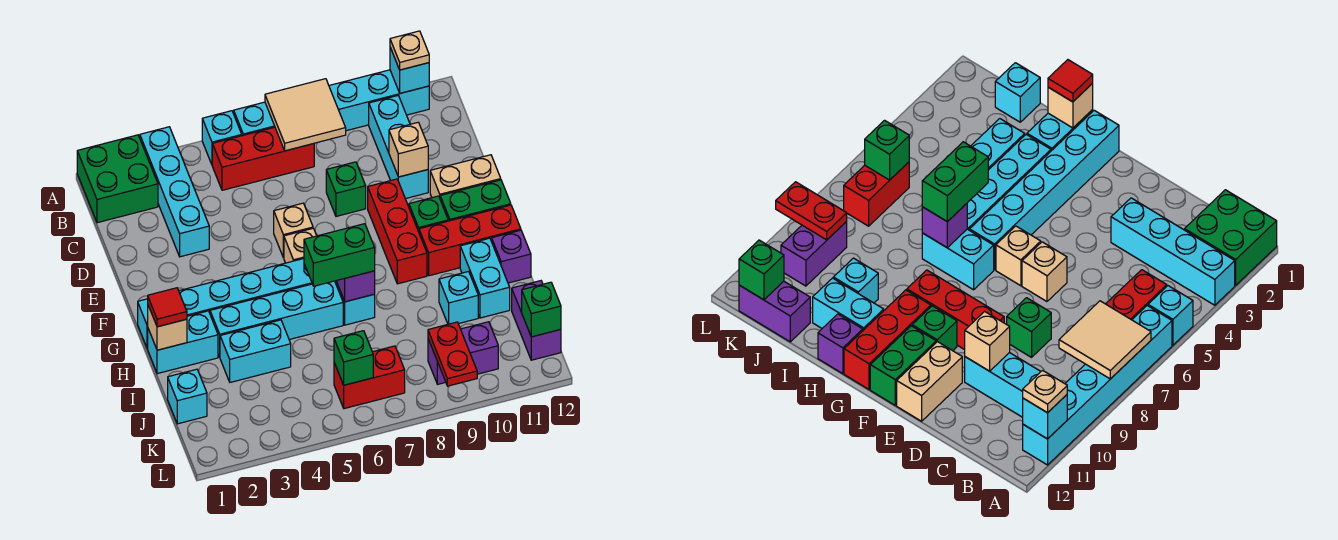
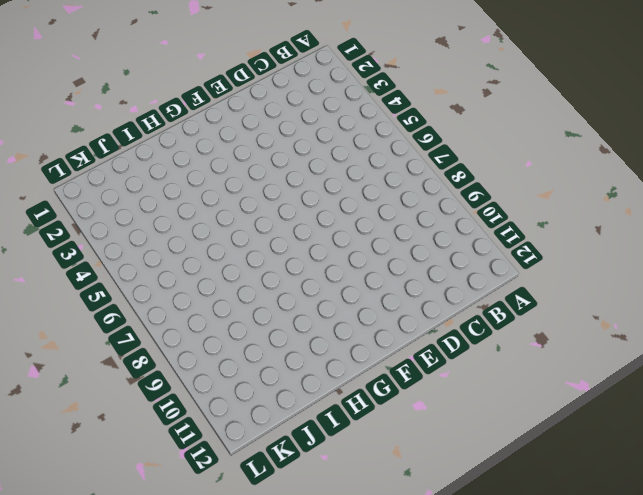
none -> green 2x2 brick [77,135,158,223]
none -> cyan 1x4 brick [140,127,209,257]
none -> cyan 1x1 brick [202,111,242,164]
none -> cyan 1x6 brick [234,70,429,136]

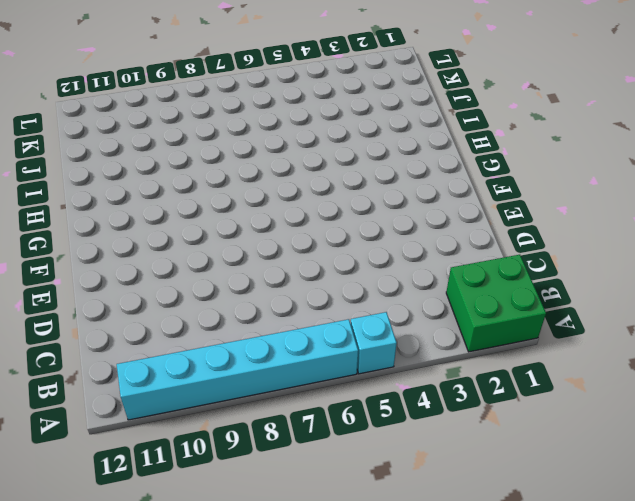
none -> cyan 1x4 brick [140,127,209,257]
none -> red 1x3 brick [212,127,314,190]
none -> cyan 1x3 brick [369,96,428,199]
none -> green 1x1 brick [326,162,366,216]

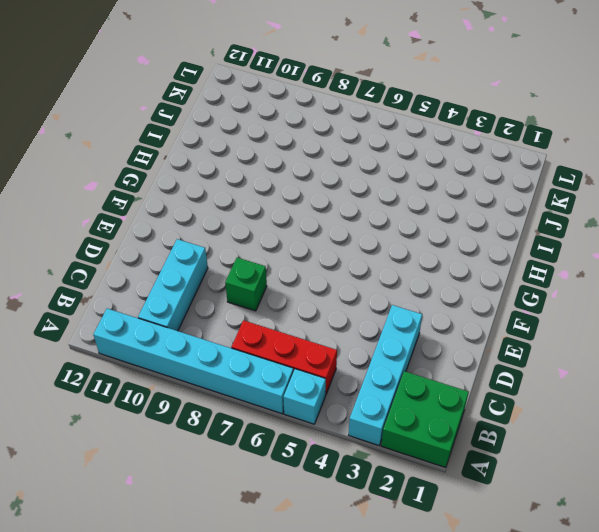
none -> tan 1x1 brick [274,203,313,258]
none -> red 1x3 brick [368,179,427,284]
none -> tan 1x2 brick [430,155,501,198]
none -> tan 1x1 brick [284,228,317,263]

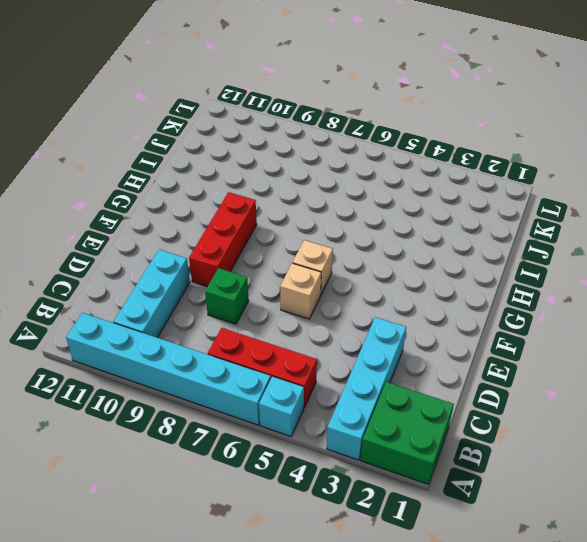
none -> tan 1x2 brick [430,155,501,198]
none -> green 1x1 brick [409,196,448,232]
none -> green 1x2 brick [440,180,511,221]
none -> cyan 1x6 brick [138,259,312,348]

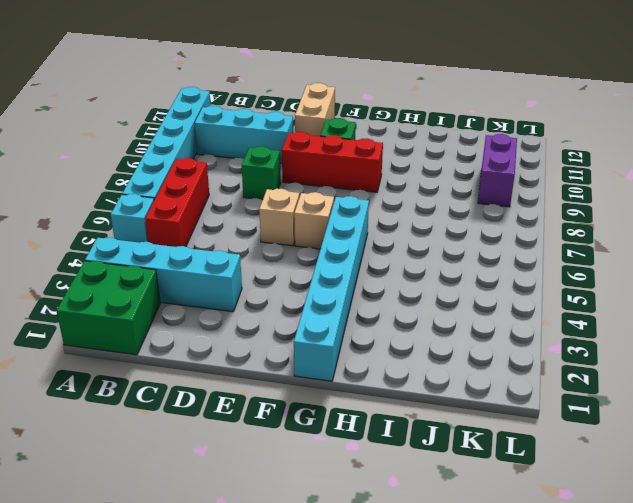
none -> green 1x2 brick [440,180,511,221]
none -> cyan 1x2 brick [335,281,375,325]
none -> red 1x3 brick [419,205,521,276]
none -> cyan 1x2 brick [148,311,218,374]

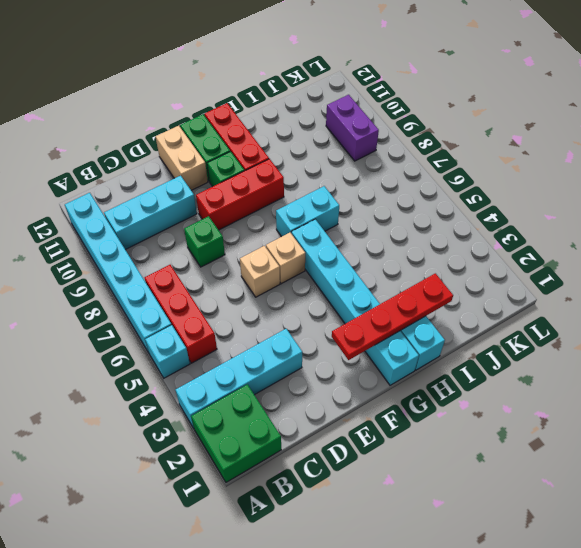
red 1x4 plate [332,273,453,360] -> none
none -> cyan 1x4 brick [210,281,343,357]
none -> cyan 1x2 brick [460,238,510,318]
none -> purple 1x1 brick [492,230,531,283]
none -> cyan 1x2 brick [220,320,291,382]

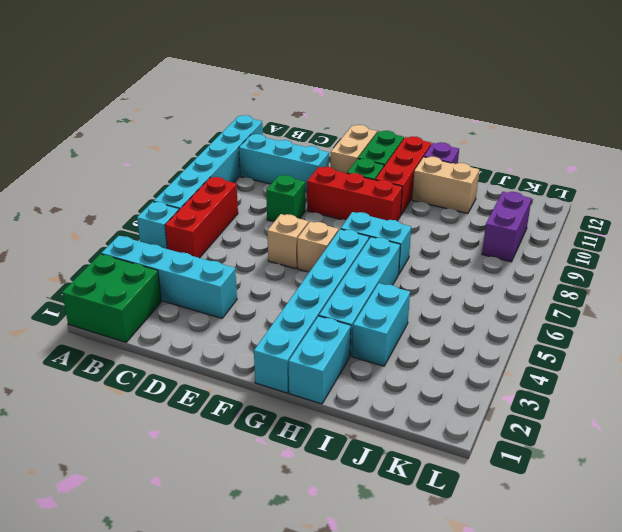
tan 1x2 brick [412,157,479,214] -> cyan 1x2 brick [460,238,510,318]
none -> cyan 1x1 brick [439,271,478,324]
none -> cyan 1x1 brick [168,369,207,424]
none -> purple 1x2 brick [512,281,561,360]
none -> red 1x2 brick [334,346,405,409]

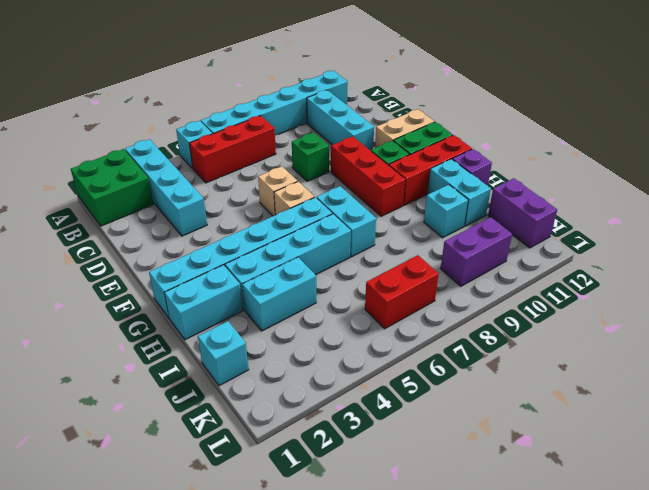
none -> tan 2x2 tile [265,79,346,151]
none -> cyan 1x1 brick [390,48,429,93]
none -> tan 1x1 brick [389,122,428,177]
none -> tan 1x1 brick [148,306,187,350]

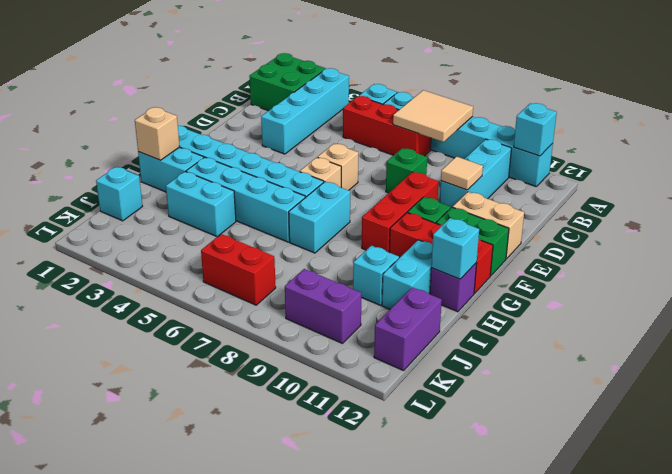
tan 1x1 tile [441,157,483,190] -> tan 1x1 brick [389,122,428,177]
cyan 1x1 brick [431,218,479,279] -> none
none -> purple 1x1 brick [337,271,375,302]
none -> green 1x1 brick [334,331,373,385]
none -> red 1x2 plate [428,322,477,386]
none -> green 1x1 brick [522,282,561,337]

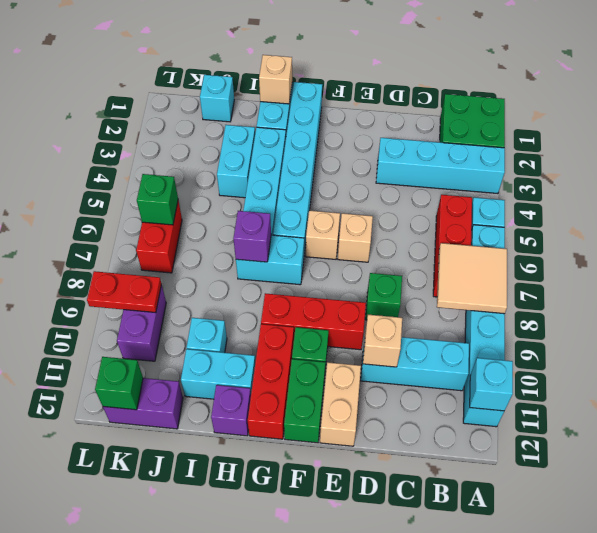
none -> tan 1x1 plate [390,31,429,70]
none -> red 1x1 tile [148,288,187,327]
none -> green 1x2 brick [304,224,375,286]

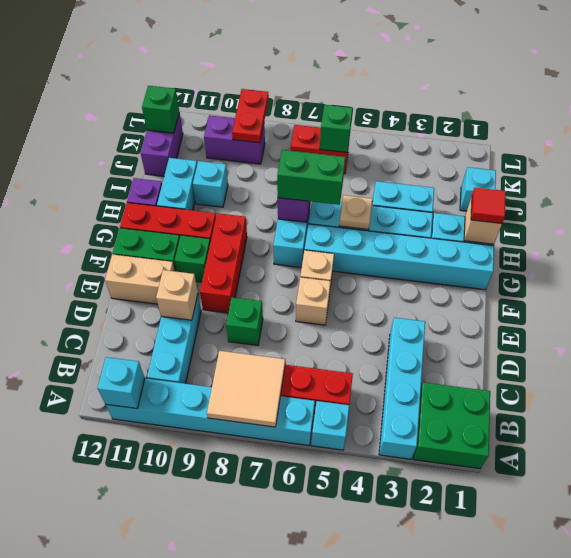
tan 1x1 plate [339,195,372,230] -> tan 1x1 plate moved to [390,31,429,70]

